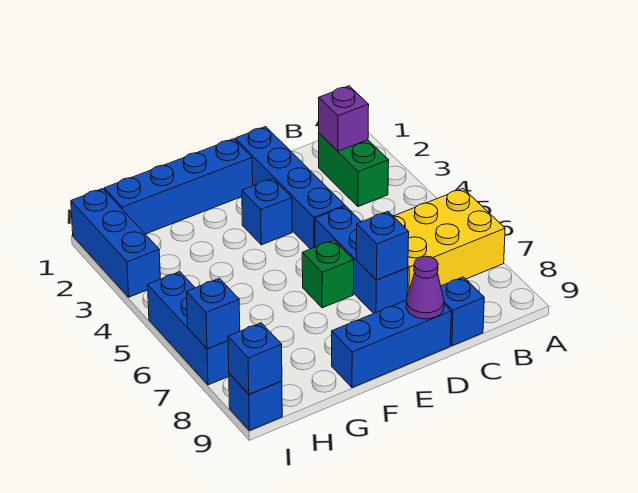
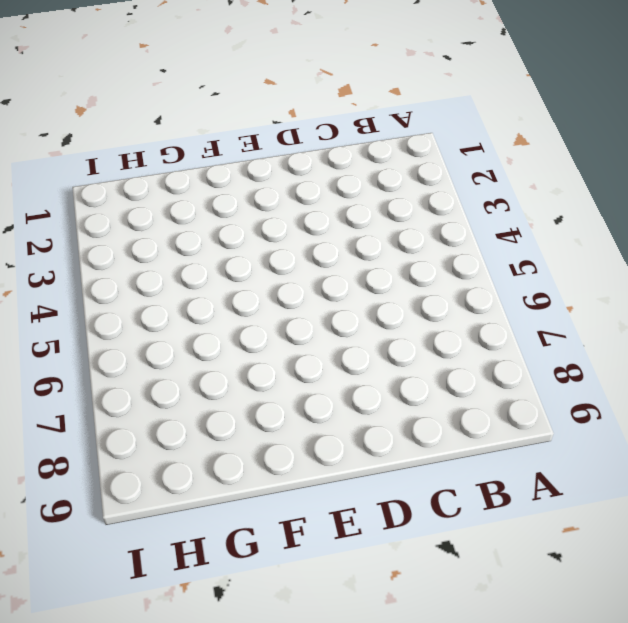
none -> yellow 2x3 brick [394,189,505,296]
none -> green 1x2 brick [319,133,389,207]
none -> blue 1x1 brick [441,277,484,346]

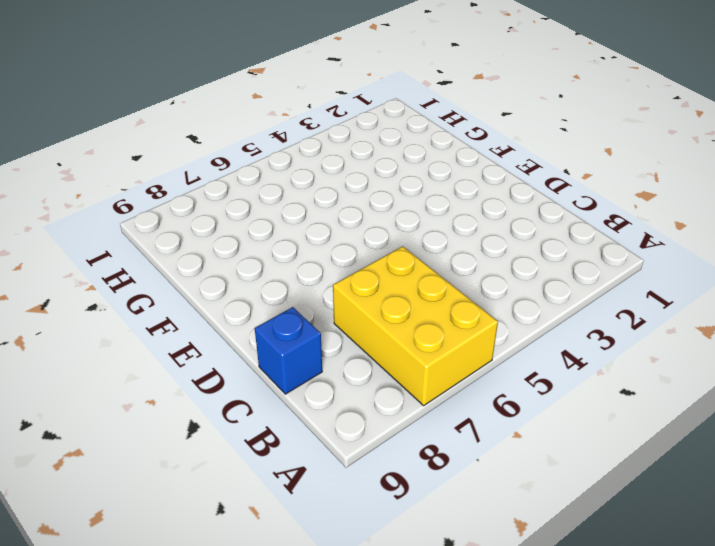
none -> green 1x2 brick [319,133,389,207]
none -> blue 1x4 brick [235,127,345,249]
none -> blue 1x3 brick [315,206,408,313]

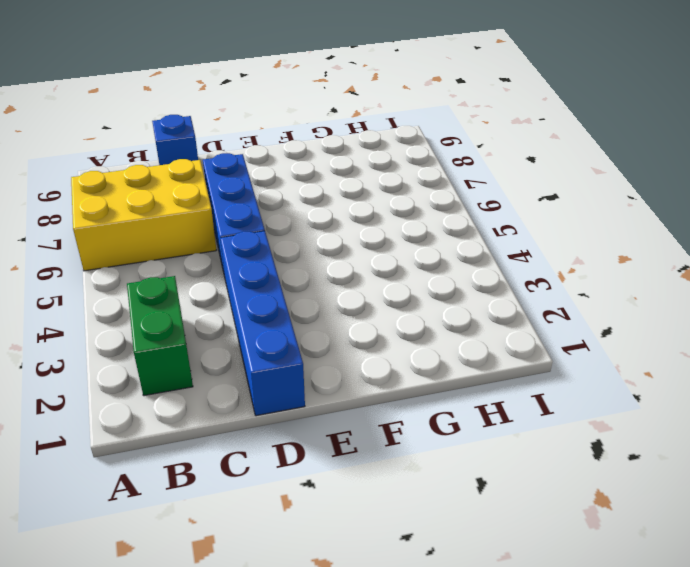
none -> blue 1x3 brick [332,301,451,388]
none -> blue 1x4 brick [104,139,253,234]
none -> blue 1x1 brick [242,178,292,245]

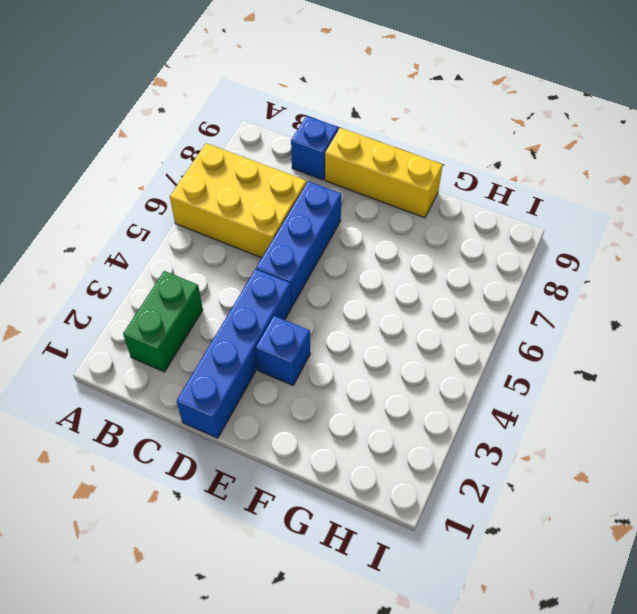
yellow 1x3 brick [325,128,443,218] -> blue 1x3 brick [332,301,451,388]
none -> blue 1x4 brick [104,139,253,234]
none -> green 1x1 brick [302,240,354,308]
none -> blue 1x3 brick [71,189,160,297]

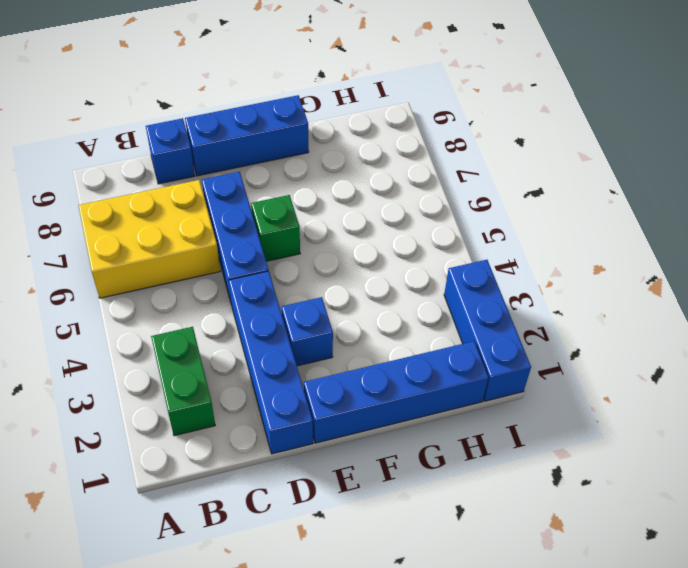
none -> blue 1x3 brick [148,272,229,385]
none -> blue 1x1 brick [229,373,282,431]
none -> purple 1x1 brick [319,86,369,151]

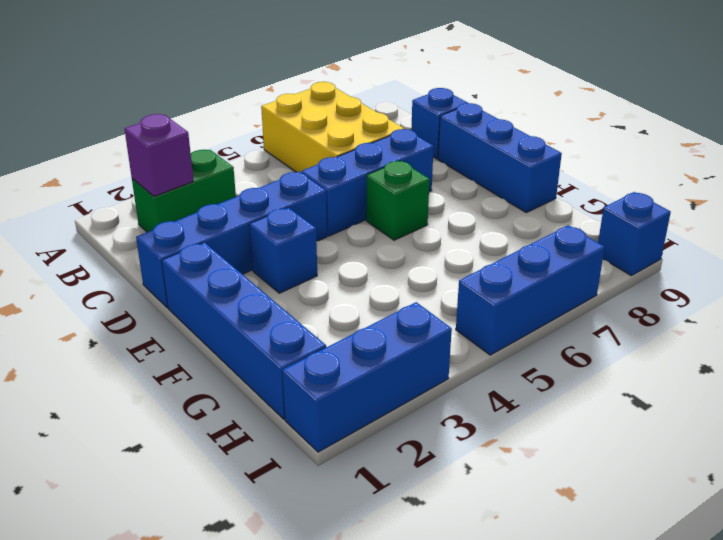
none -> blue 1x1 brick [356,212,409,280]
none -> purple 1x1 cone [406,256,444,319]
none -> blue 1x1 brick [187,278,240,349]

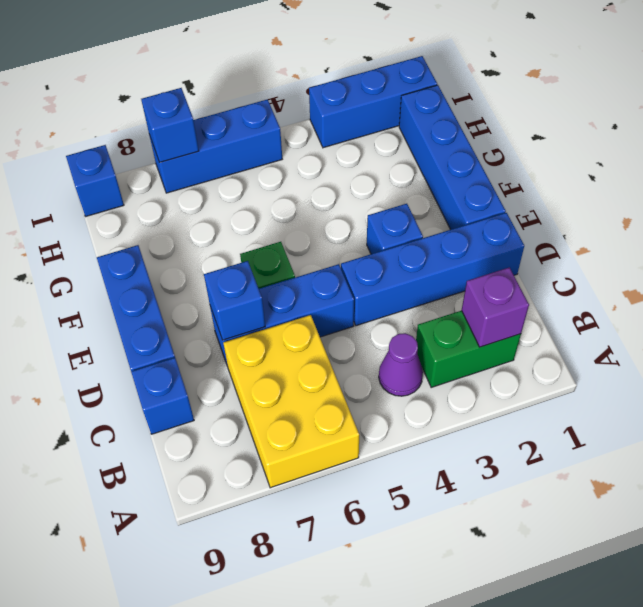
purple 1x1 cone [379,333,423,396] -> purple 1x1 cone moved to [406,256,444,319]
none -> blue 1x1 brick [228,323,282,394]

